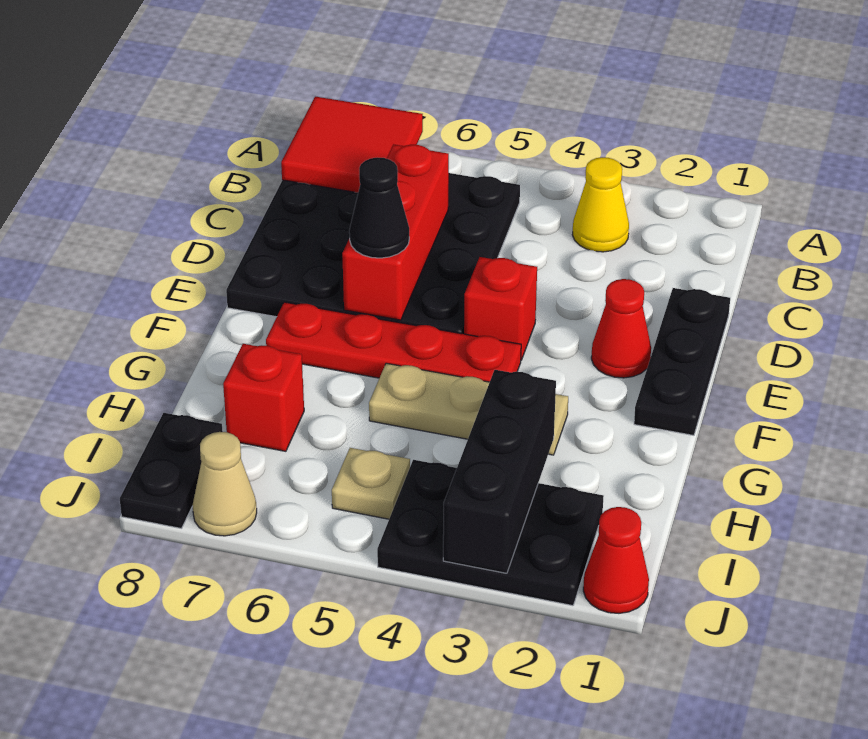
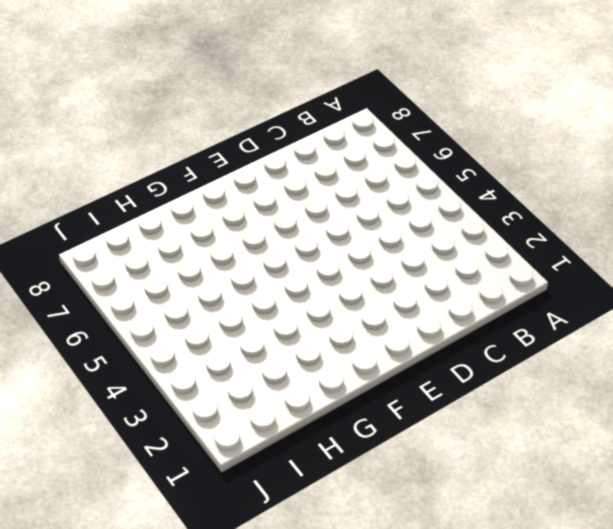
none -> yellow 1x1 cone [572,157,629,252]
none -> black 4x4 plate [226,173,520,334]
none -> black 1x3 plate [634,288,730,435]

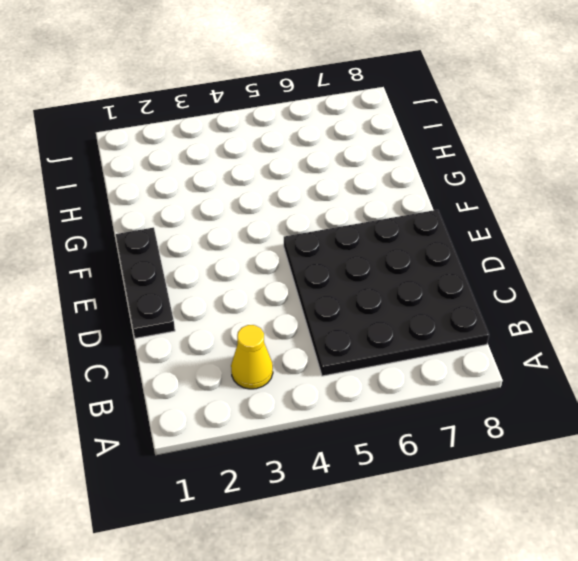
none -> red 1x1 cone [591,279,651,378]
none -> red 1x1 brick [464,257,537,360]
none -> red 1x4 plate [266,302,521,382]

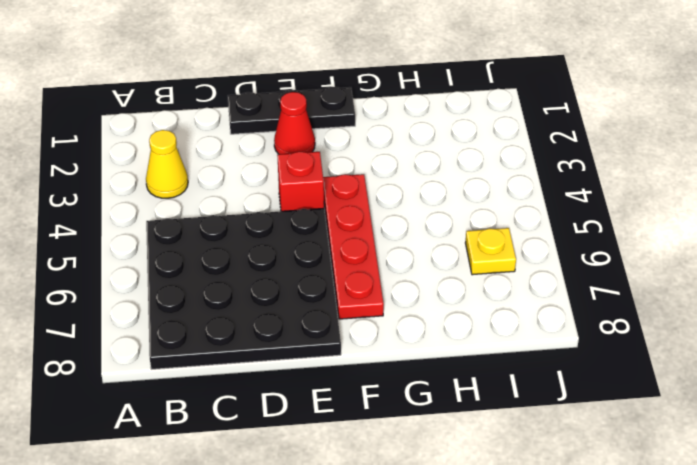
yellow 1x1 plate [466,228,516,275] -> none
none -> tan 1x3 plate [369,363,568,455]
none -> red 1x1 brick [223,344,304,451]
none -> black 2x3 plate [377,460,604,606]

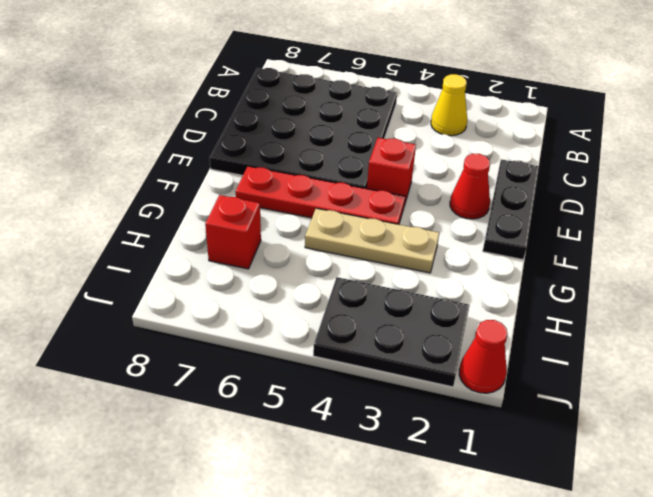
none -> tan 1x1 plate [332,448,410,519]
none -> black 1x2 plate [120,413,223,529]
none -> tan 1x1 cone [193,432,257,536]

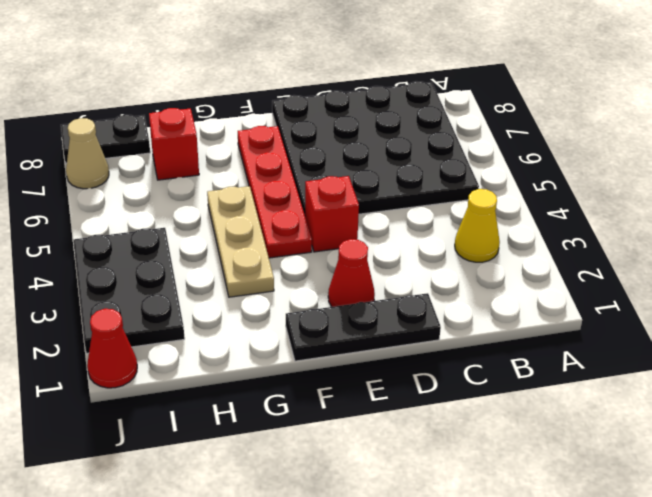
none -> tan 1x1 plate [332,448,410,519]
none -> red 2x2 tile [281,97,423,192]
none -> red 1x3 brick [342,144,449,320]

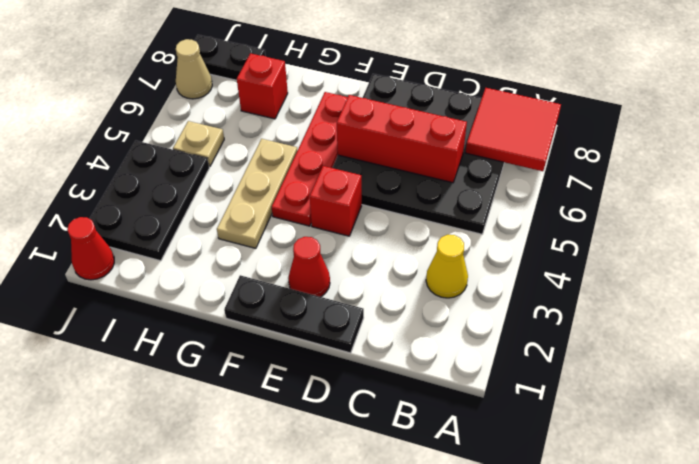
none -> black 1x3 brick [443,370,556,573]
none -> black 1x1 cone [349,157,409,258]

